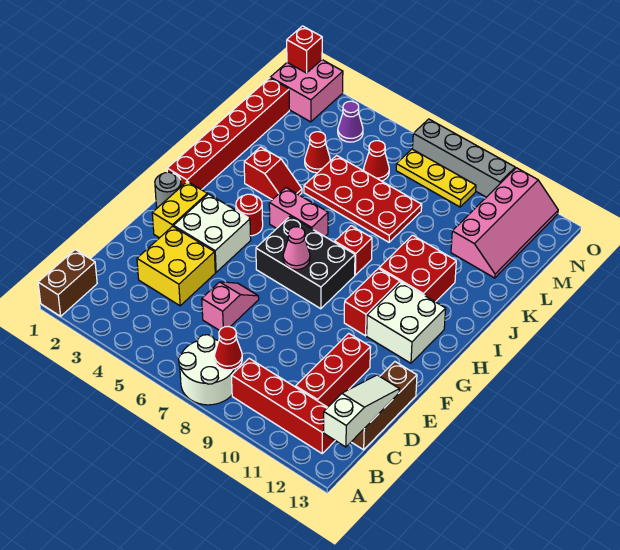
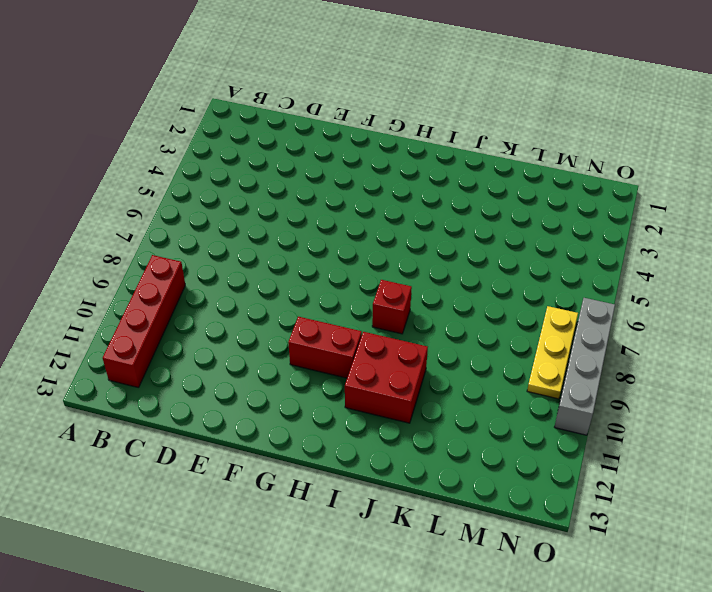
none -> brown 1x2 brick [38,250,97,316]
none -> white 2x2 round brick [179,335,237,405]
none -> red 1x3 brick [296,333,371,407]
none -> brown 1x3 brick [352,362,417,450]

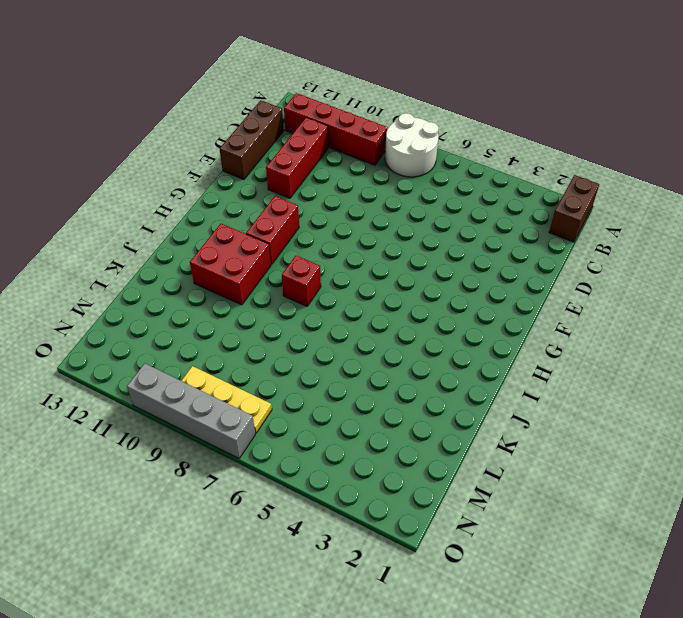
none -> yellow 2x2 brick [137,226,215,306]
none -> pink 1x2 slope [202,282,259,331]
none -> yellow 1x2 brick [152,181,207,238]
none -> white 2x2 brick [174,194,251,272]

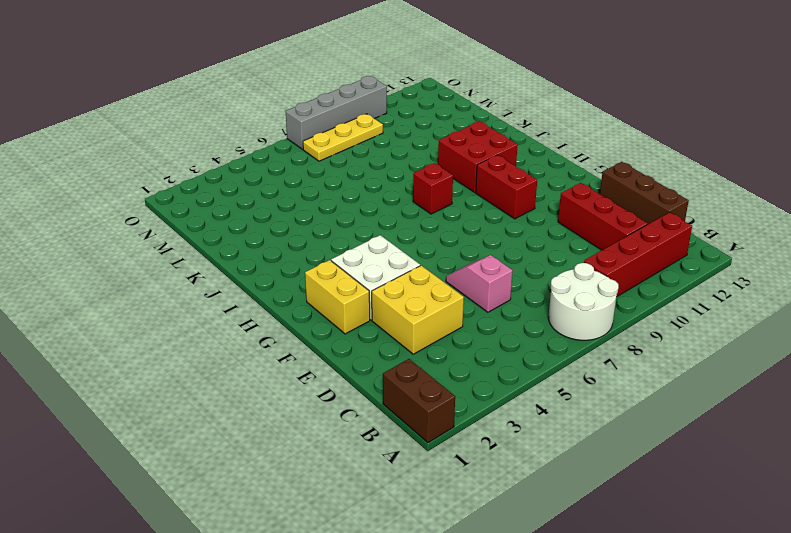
none -> grey 1x1 round brick [155,172,181,208]
none -> black 2x3 brick [256,216,355,309]
none -> white 2x2 brick [367,282,446,363]
none -> red 1x6 brick [167,78,289,190]

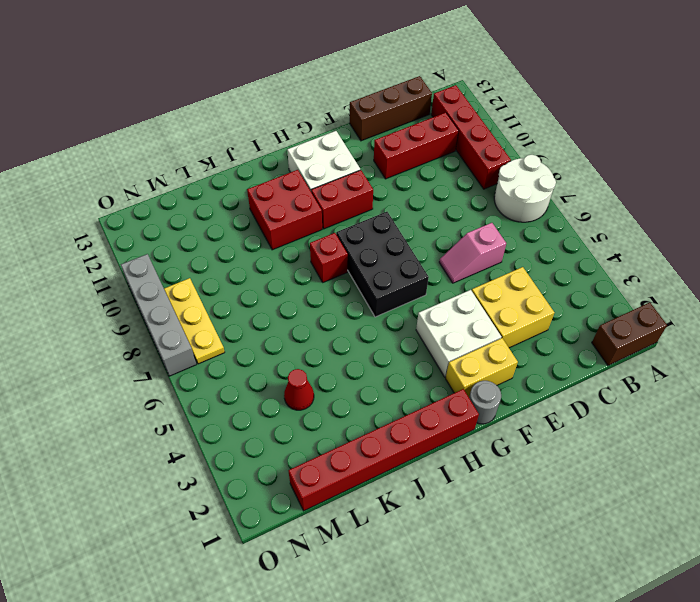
none -> red 1x1 round brick [236,194,263,236]
none -> pink 1x2 brick [269,188,328,236]
none -> red 1x2 slope [244,147,302,200]
none -> red 2x4 plate [304,156,422,242]

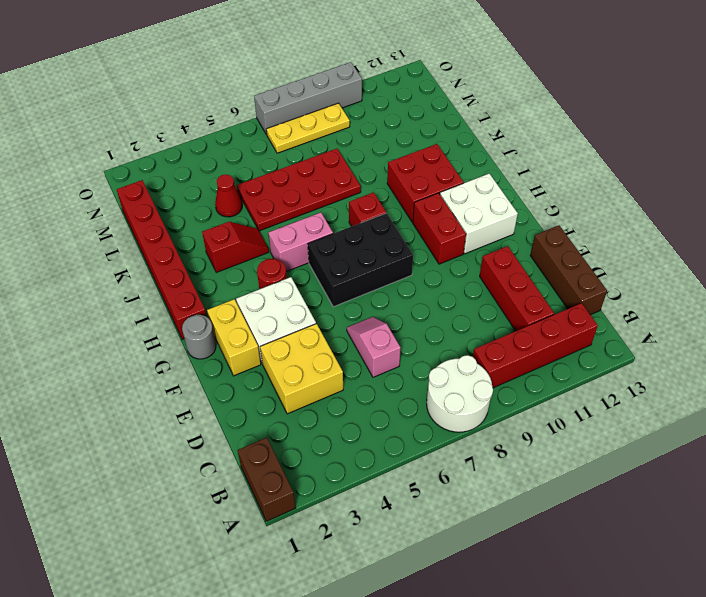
none -> pink 2x4 slope [451,168,558,278]
none -> red 1x1 cone [364,141,389,181]
none -> pink 2x2 brick [270,60,343,122]
none -> purple 1x1 cone [338,101,363,142]

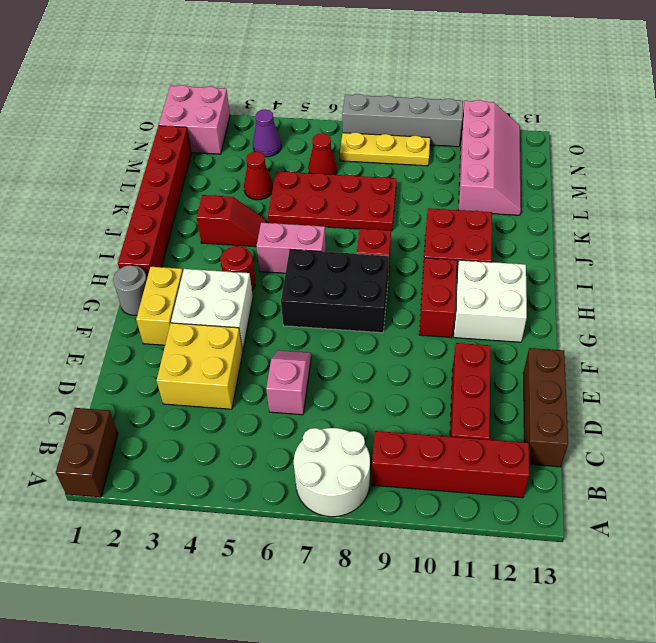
none -> red 1x1 cone [215,326,242,370]
none -> white 1x3 slope [324,375,399,447]
none -> pink 1x1 cone [283,227,310,269]
none -> red 1x1 brick [287,26,322,73]

